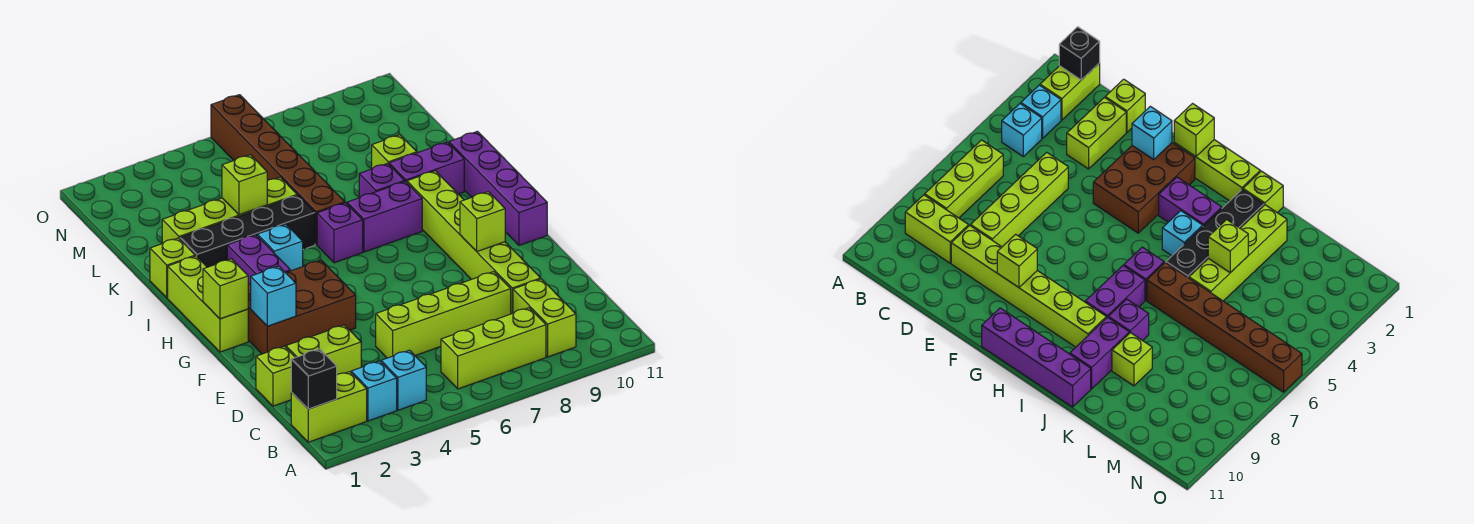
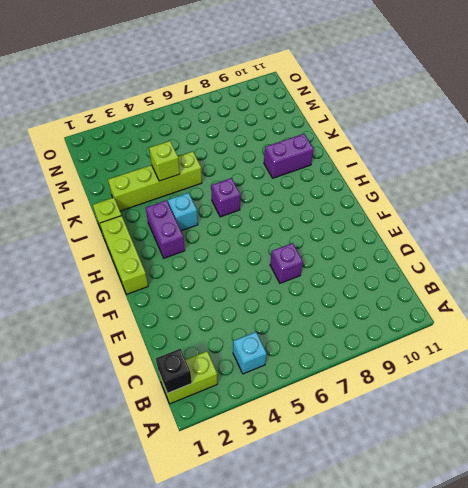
purple 1x1 brick [270,243,303,283] -> purple 1x1 brick moved to [359,163,405,198]
none -> cyan 1x1 brick [351,361,397,421]
none -> lime 1x3 brick [441,308,546,389]
none -> lime 1x2 brick [513,279,576,357]

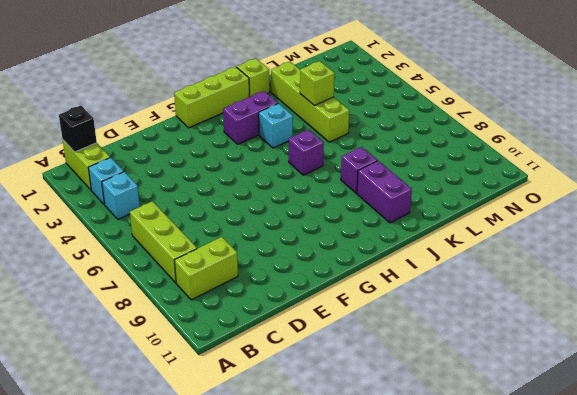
none -> lime 1x1 brick [256,346,295,406]
none -> lime 1x2 brick [286,325,361,375]
none -> lime 1x4 brick [376,272,511,358]

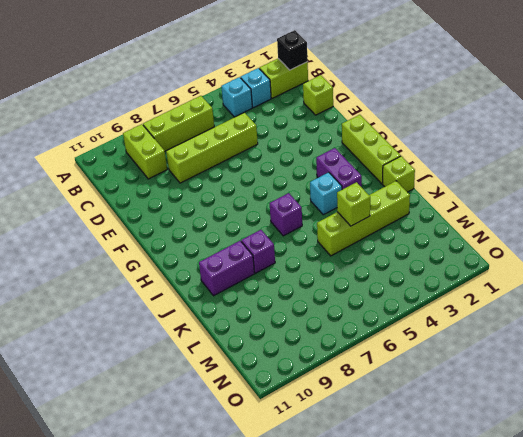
none -> lime 1x2 brick [286,325,361,375]
none -> lime 1x6 brick [407,171,541,314]
none -> brown 2x3 brick [248,260,356,354]

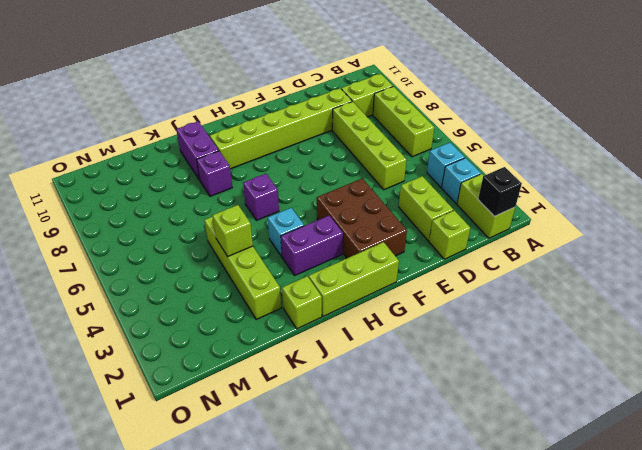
none -> purple 1x4 brick [449,131,547,245]
none -> purple 1x2 brick [347,181,422,252]
none -> black 1x4 brick [180,195,315,267]

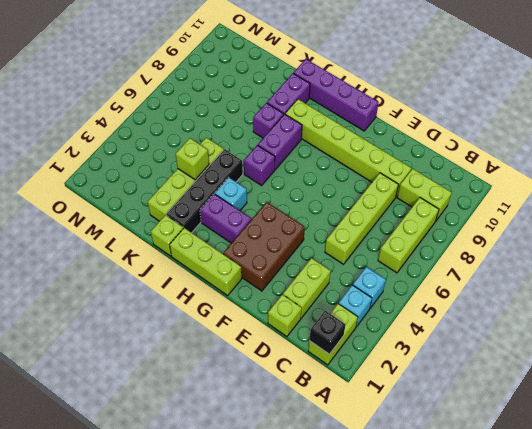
none -> brown 1x6 brick [211,95,345,245]
none -> lime 1x1 brick [372,135,417,169]
none -> cyan 1x1 brick [251,266,296,326]

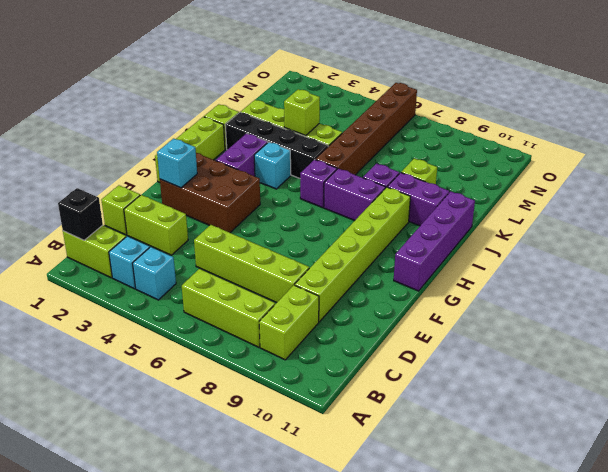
none -> lime 1x1 brick [460,192,505,252]
none -> lime 1x1 brick [203,259,248,319]

